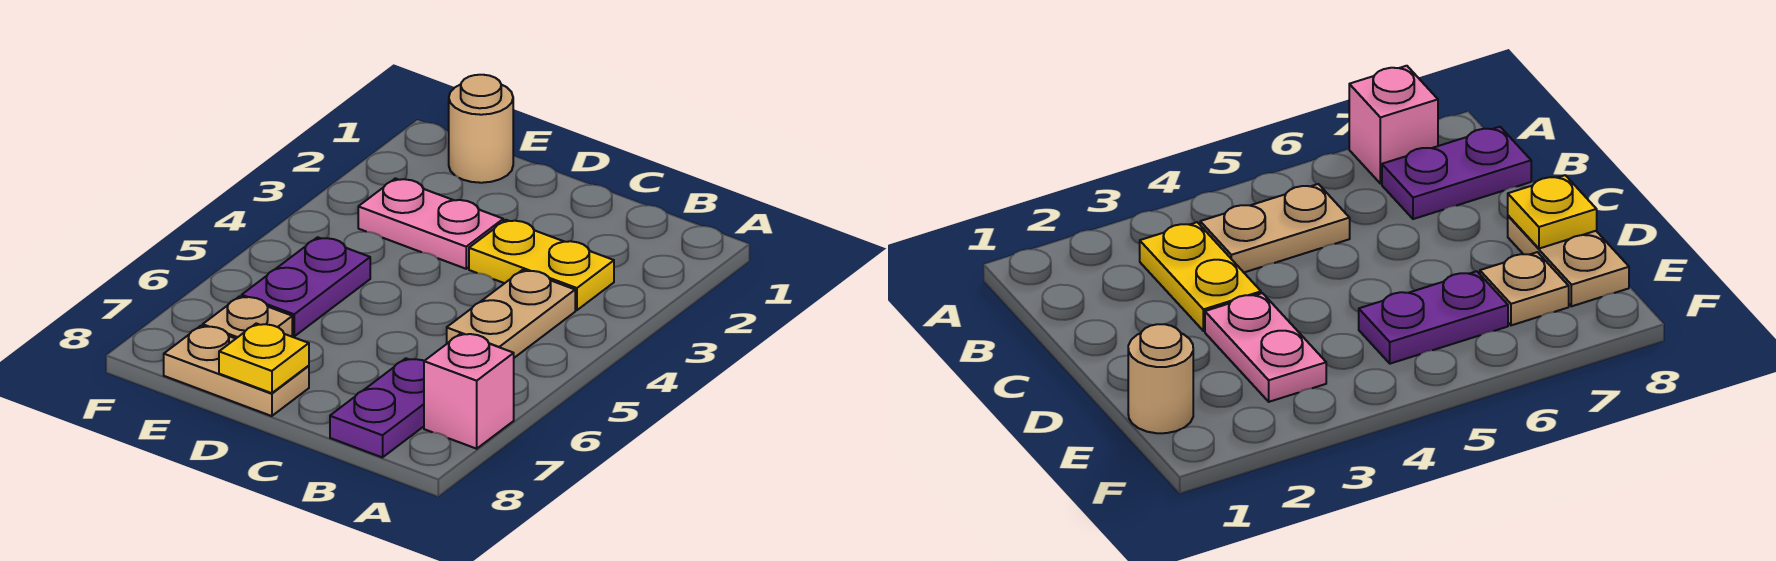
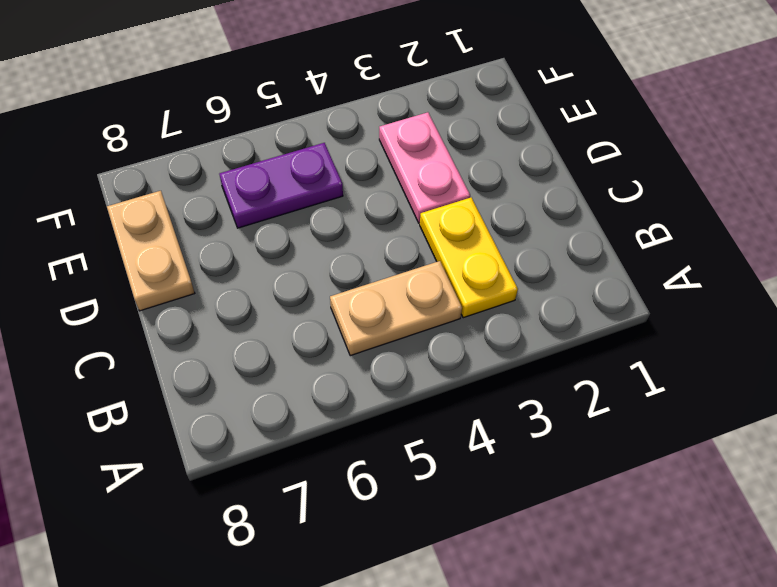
none -> pink 1x1 brick [424,333,514,449]
none -> purple 1x2 plate [330,358,424,457]

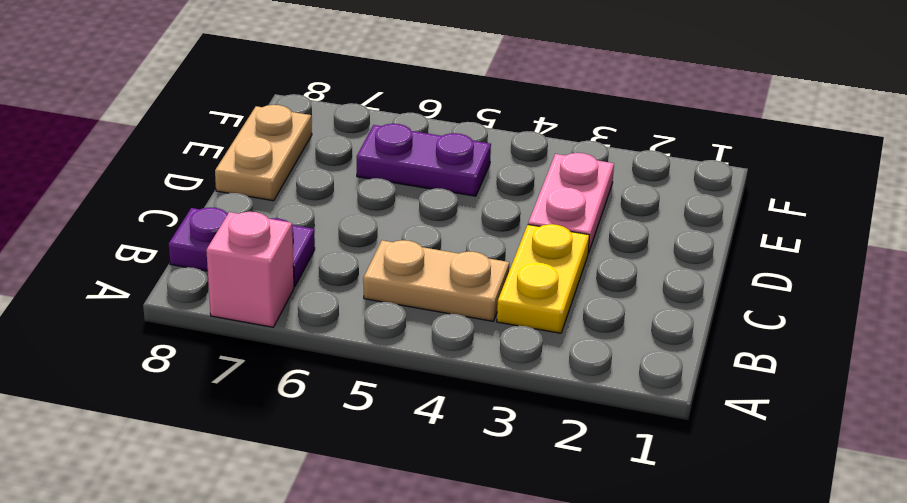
none -> tan 1x1 round brick [449,75,513,183]
none -> tan 1x1 plate [203,296,292,339]

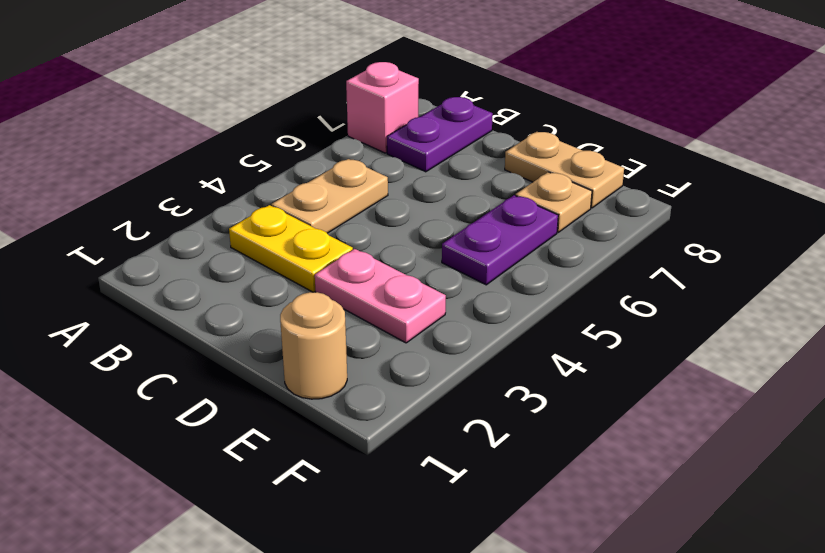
none -> yellow 1x1 plate [219,323,309,393]

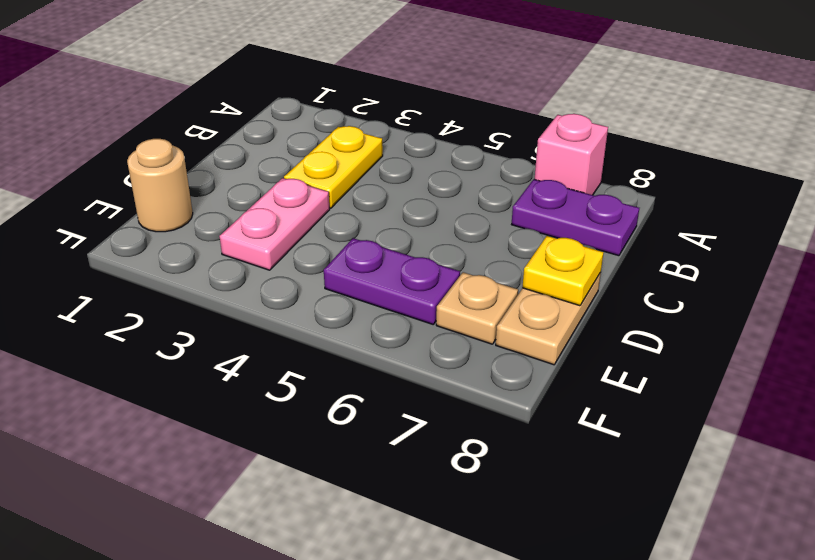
none -> tan 1x2 plate [447,270,575,358]

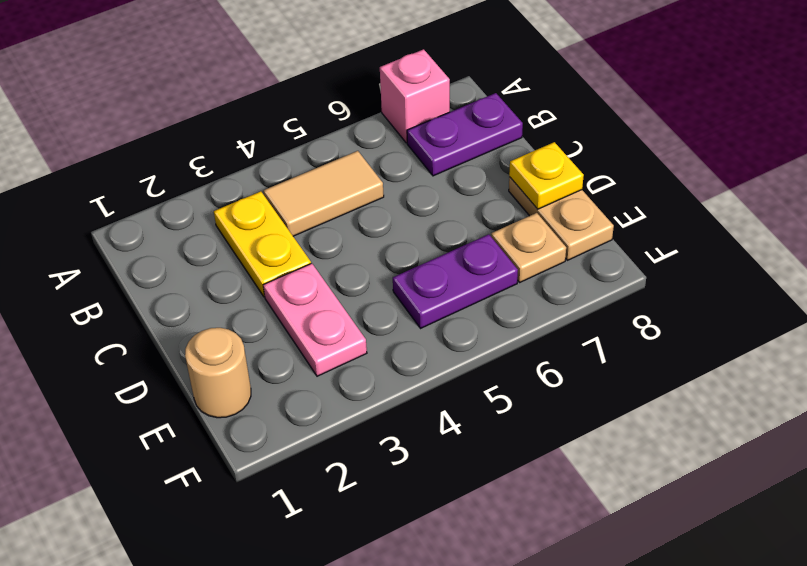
tan 1x2 tile [264,151,384,236] -> tan 1x2 plate [447,270,575,358]

